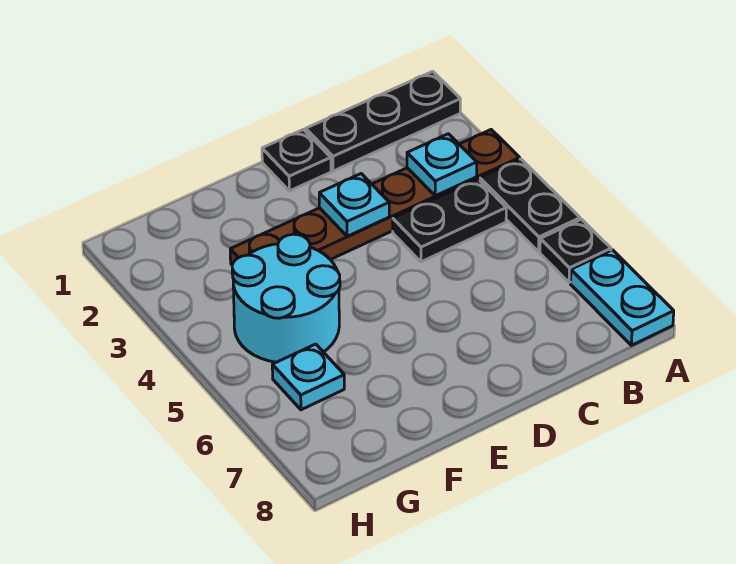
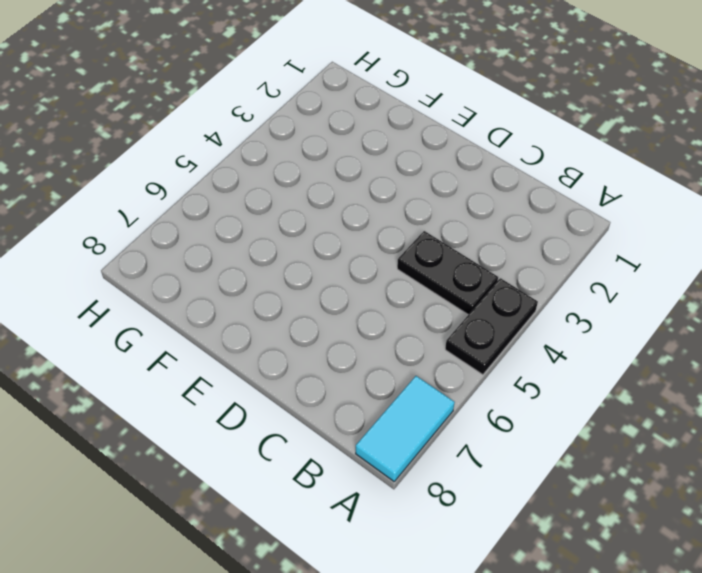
cyan 1x2 tile [356,376,455,482] -> cyan 1x2 plate [571,250,674,345]
none -> black 1x3 plate [306,71,460,171]
none -> brown 1x6 plate [230,130,520,265]

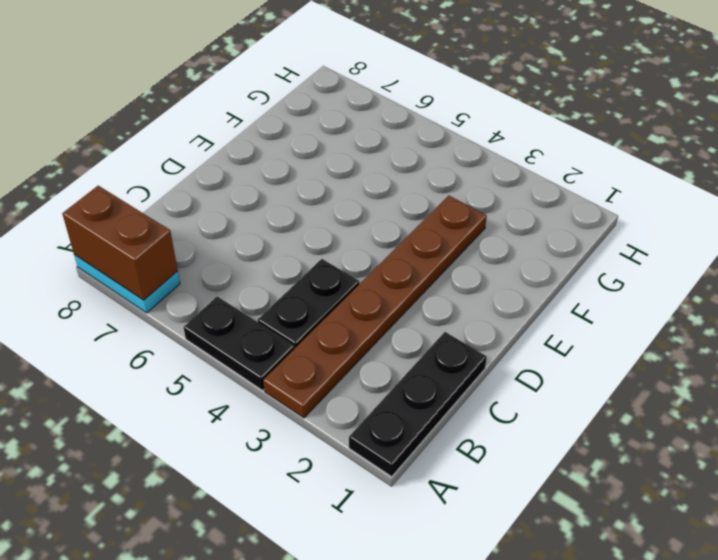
brown 1x2 brick [62,186,178,300] -> none
none -> black 1x1 plate [540,219,611,283]
none -> black 1x1 plate [262,129,331,191]

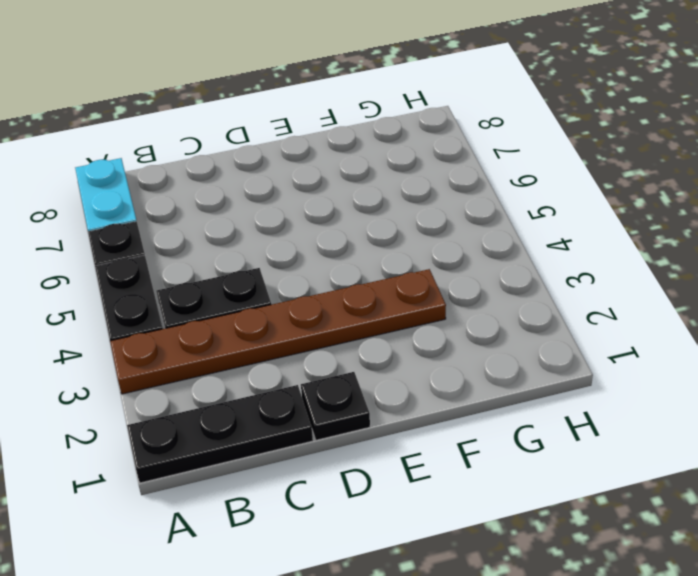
none -> cyan 2x2 round brick [232,234,340,362]
none -> cyan 1x1 plate [272,344,344,410]

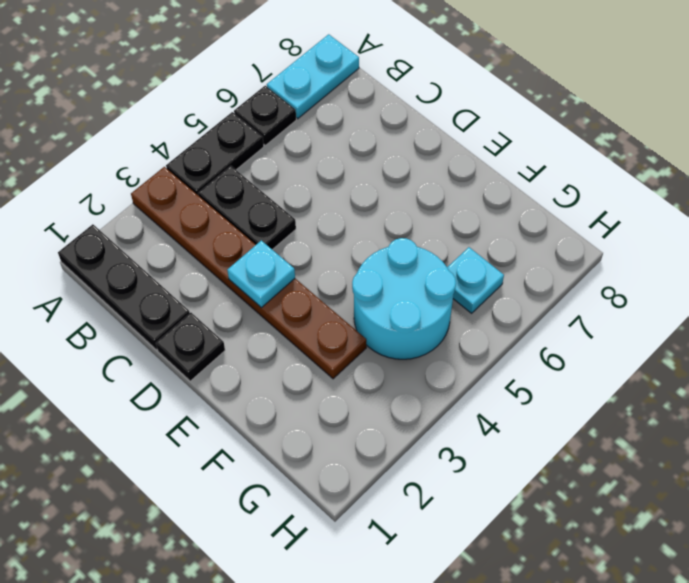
none -> cyan 1x1 plate [407,134,477,196]

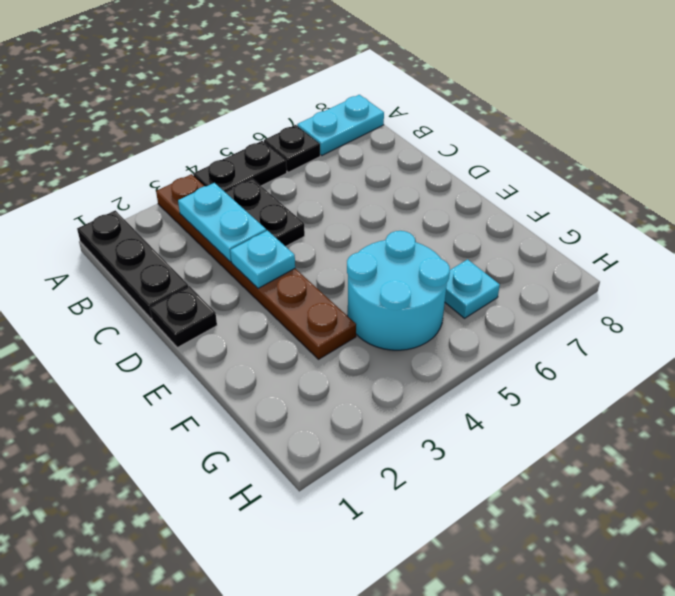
cyan 1x2 plate [178,183,266,262] -> cyan 1x1 plate [407,134,477,196]

